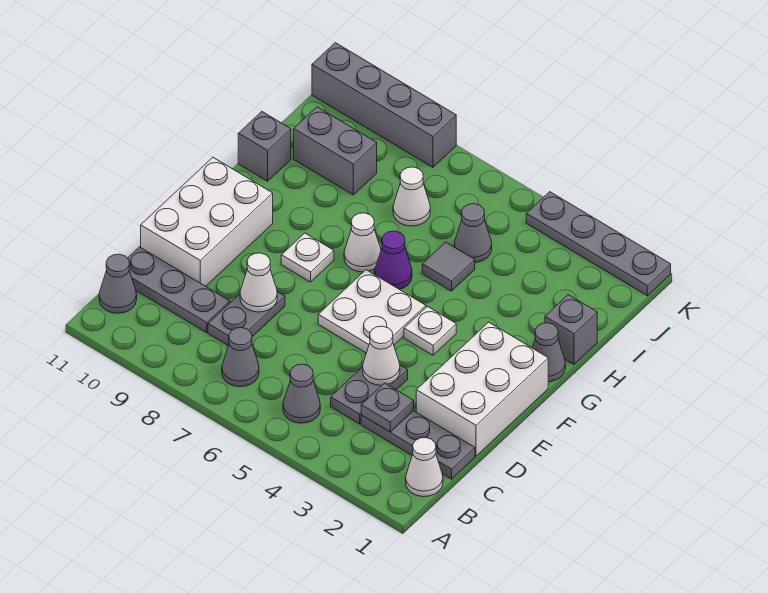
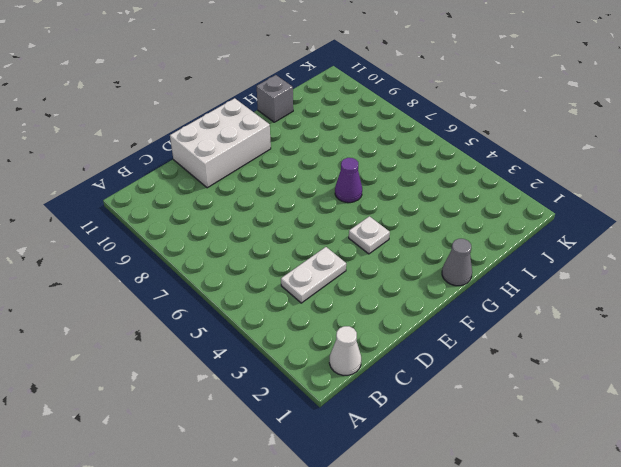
white 1x2 plate [281,247,346,303] -> grey 1x2 plate [331,365,408,424]
none -> grey 1x1 cone [283,364,320,423]
none -> grey 1x1 cone [222,328,259,387]
none -> grey 1x1 cone [99,254,137,313]

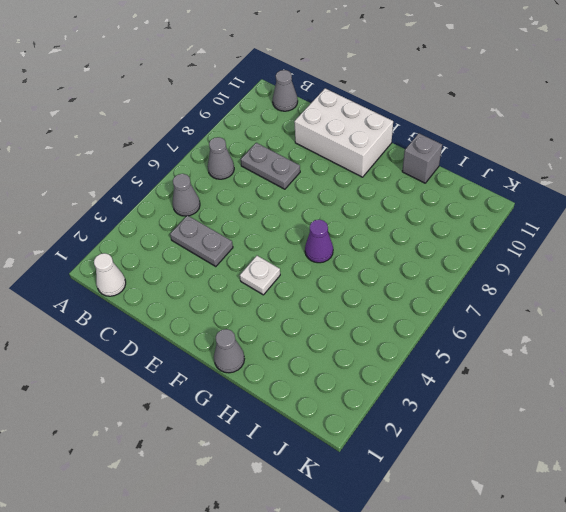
none -> grey 1x3 plate [361,411,475,479]
none -> grey 1x3 plate [128,247,230,333]
none -> white 2x3 brick [416,322,548,456]

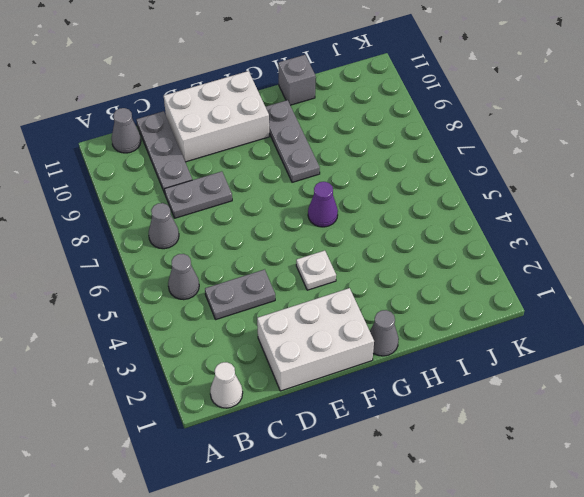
grey 1x3 plate [266,100,320,182] -> grey 1x3 plate moved to [361,411,475,479]
none -> white 2x2 plate [318,270,426,353]
none -> white 1x1 plate [281,233,334,282]
none -> white 1x1 cone [344,213,381,272]

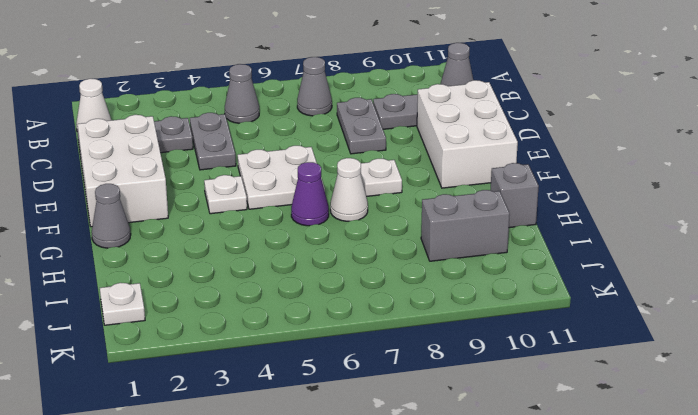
white 1x1 plate [100,283,145,325] -> none
none -> grey 1x1 brick [545,295,597,364]
none -> grey 1x1 tile [422,242,475,291]
none -> grey 1x1 cone [454,204,492,263]

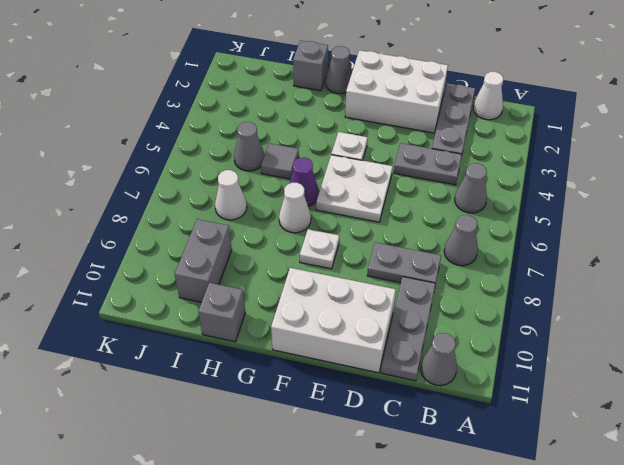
none -> grey 1x4 plate [526,192,671,296]
none -> grey 1x4 brick [312,43,456,167]
none -> grey 1x1 plate [361,383,414,432]

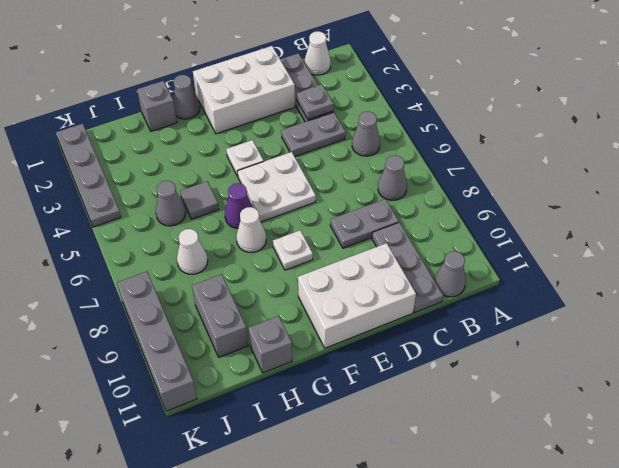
none -> white 1x1 cone [363,326,400,385]
none -> white 1x1 cone [240,253,277,312]

